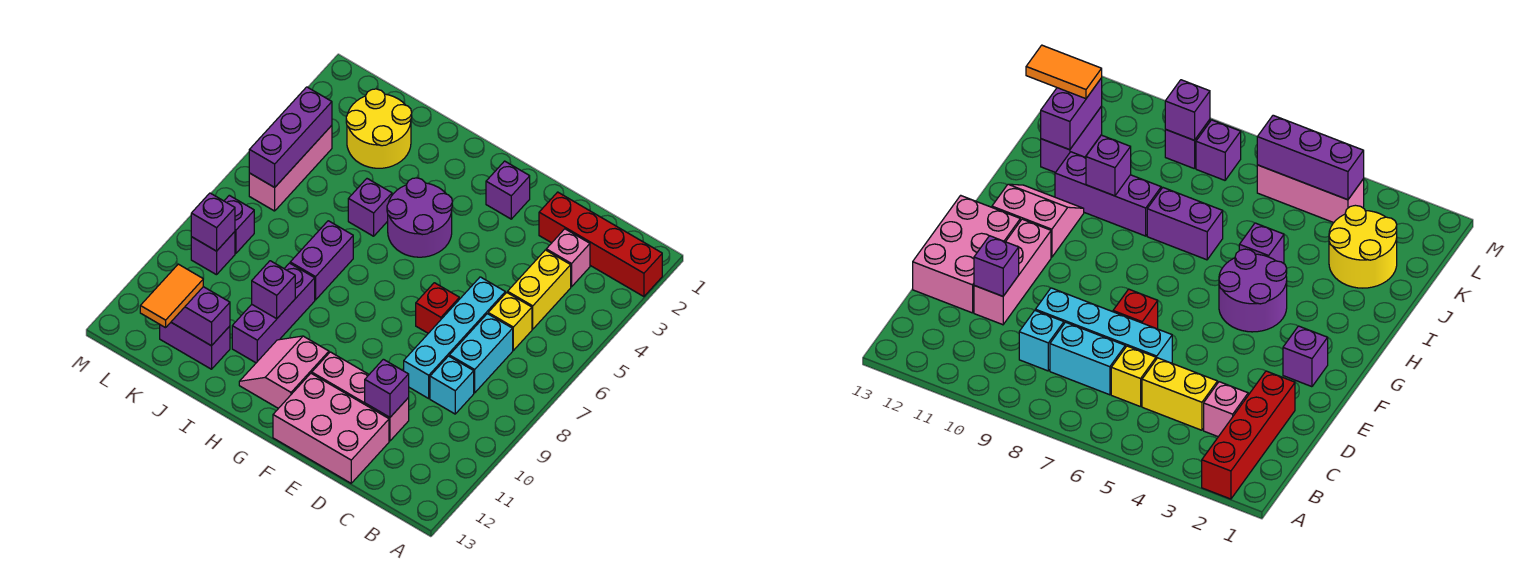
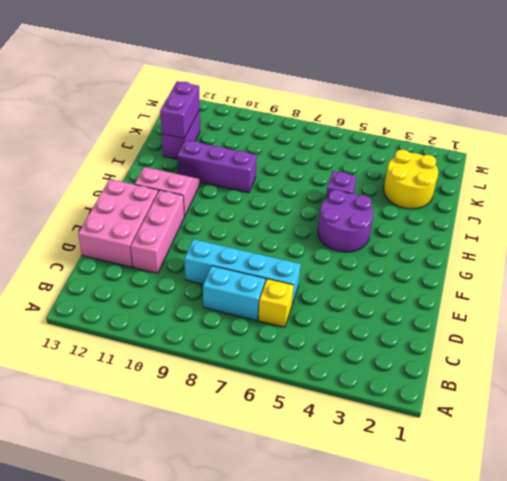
none -> red 1x4 brick [539,192,662,297]
none -> pink 1x1 brick [546,229,590,287]
none -> yellow 1x2 brick [508,250,571,329]

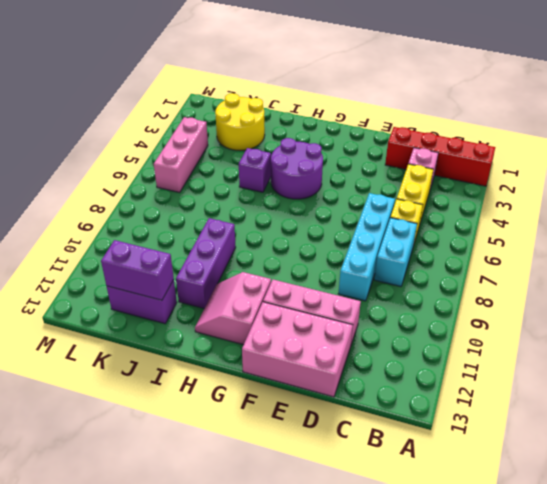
none -> cyan 1x1 brick [430,356,474,414]
none -> red 1x1 brick [416,283,459,333]
none -> purple 1x1 brick [486,161,530,219]

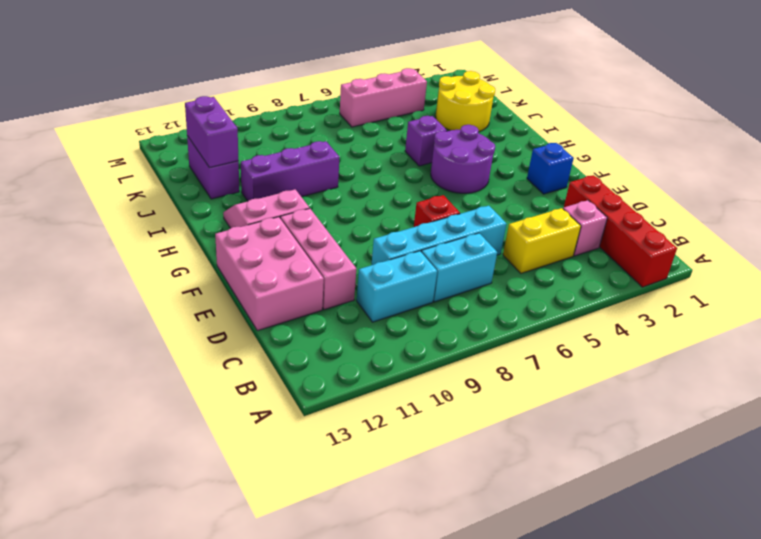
cyan 1x2 brick [357,251,437,322] -> cyan 1x1 brick [430,356,474,414]
blue 1x1 brick [527,143,574,194] -> purple 1x1 brick [486,161,530,219]
none -> yellow 1x1 brick [488,292,532,350]
none -> purple 1x2 brick [290,221,353,300]
none -> purple 1x1 brick [224,195,254,253]

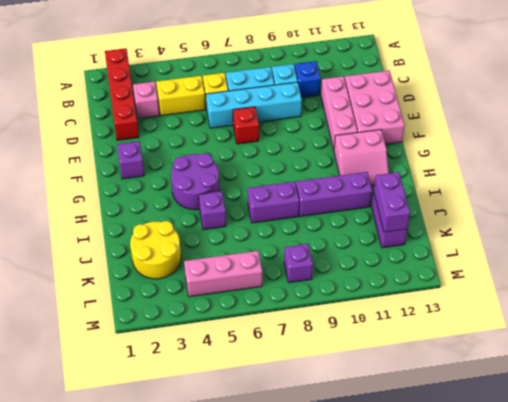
blue 1x1 brick [295,61,321,98] -> none
none -> purple 1x1 brick [191,232,235,275]
none -> purple 1x1 brick [365,359,409,417]
none -> purple 1x1 brick [252,261,295,319]

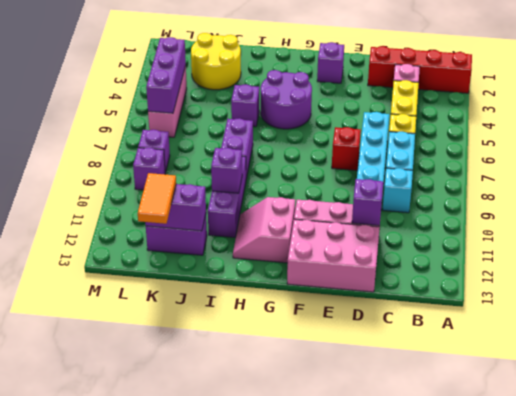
none -> purple 1x1 brick [191,193,235,251]

